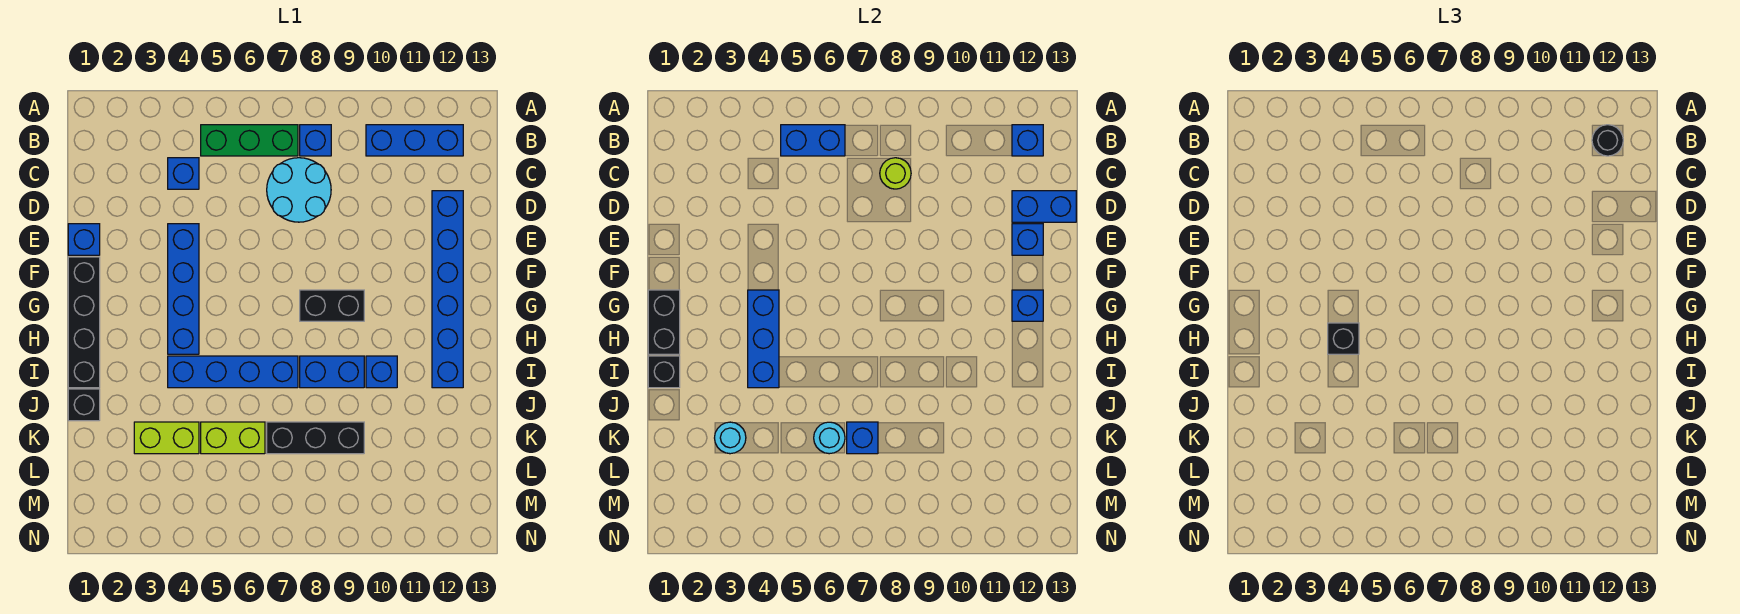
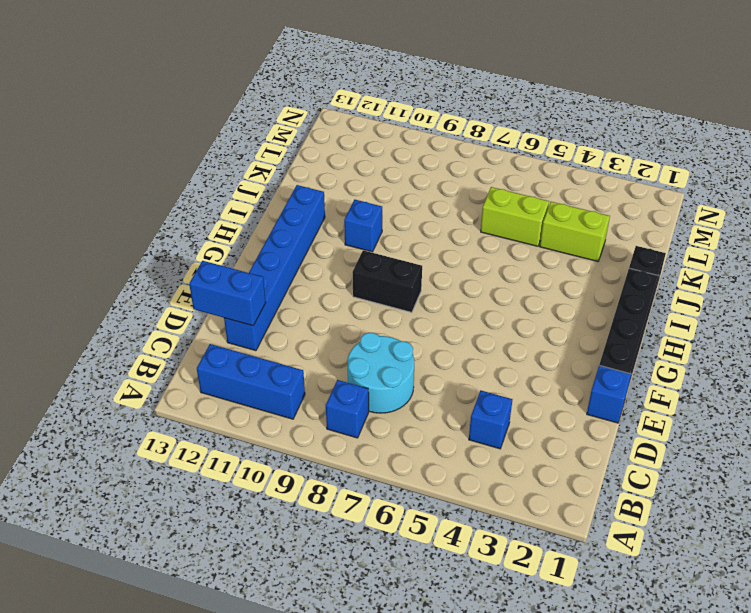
none -> green 1x3 brick [201,125,298,156]
none -> blue 1x4 brick [168,224,199,354]
none -> blue 1x4 brick [168,356,298,388]
none -> blue 1x2 brick [300,356,364,388]

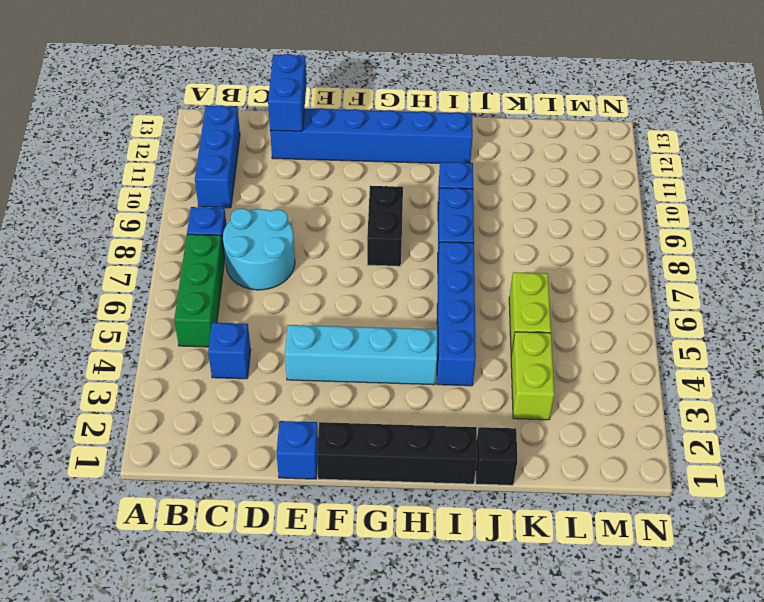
cyan 1x4 brick [285,325,437,385] -> blue 1x4 brick [168,224,199,354]
none -> black 1x3 brick [267,422,364,454]
none -> blue 1x2 brick [781,125,845,156]
none -> blue 1x1 brick [1012,125,1043,156]
none -> lime 1x1 round brick [880,158,911,189]

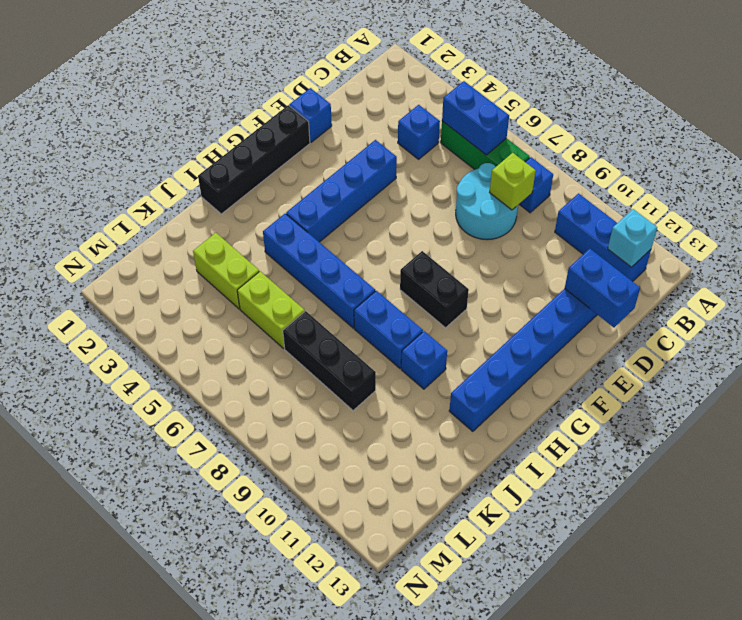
cyan 1x1 brick [608,209,657,267] -> blue 1x1 brick [1012,125,1043,156]
lime 1x1 brick [490,153,536,210] -> lime 1x1 round brick [880,158,911,189]
none -> black 1x1 brick [68,389,100,421]
none -> blue 1x1 brick [1012,224,1043,255]
none -> black 1x2 brick [648,290,680,354]
none -> blue 1x3 brick [748,290,779,388]

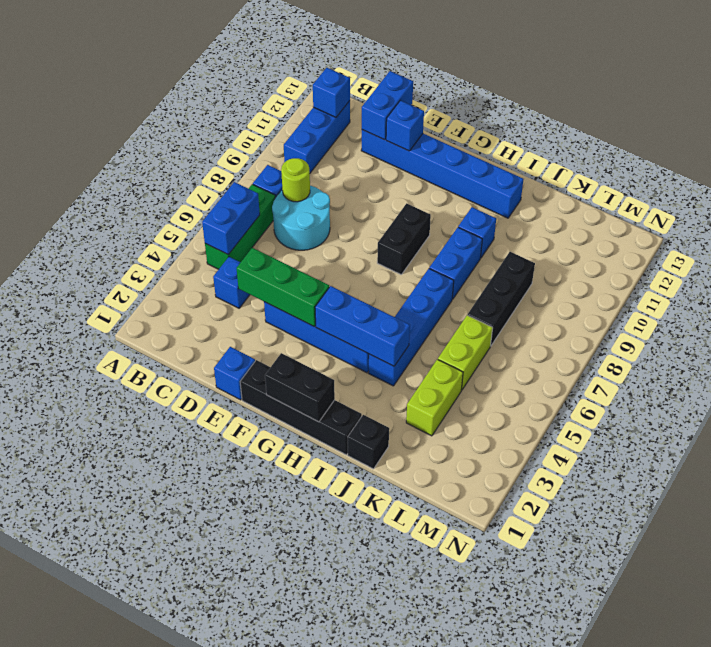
green 1x3 brick [236,248,329,327] -> none
none -> blue 1x1 brick [1012,290,1043,321]
none -> black 1x1 brick [648,356,680,388]
none -> cyan 1x1 round brick [715,422,746,454]
none -> cyan 1x1 round brick [814,422,845,454]

